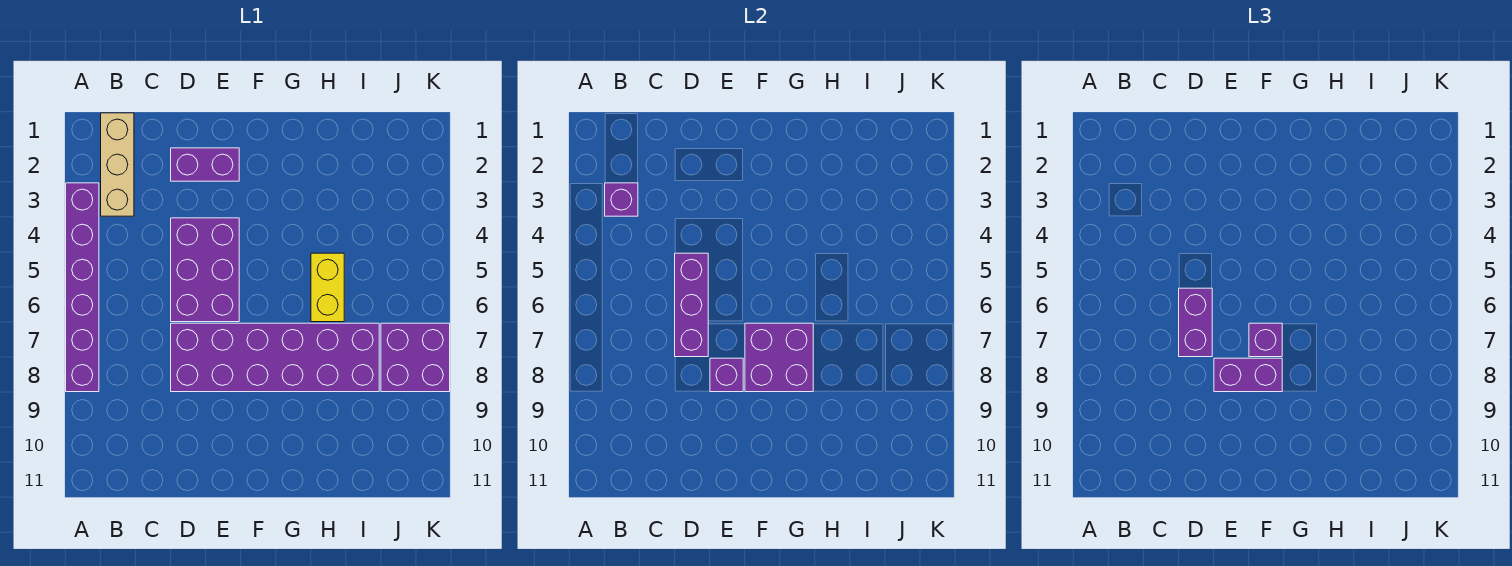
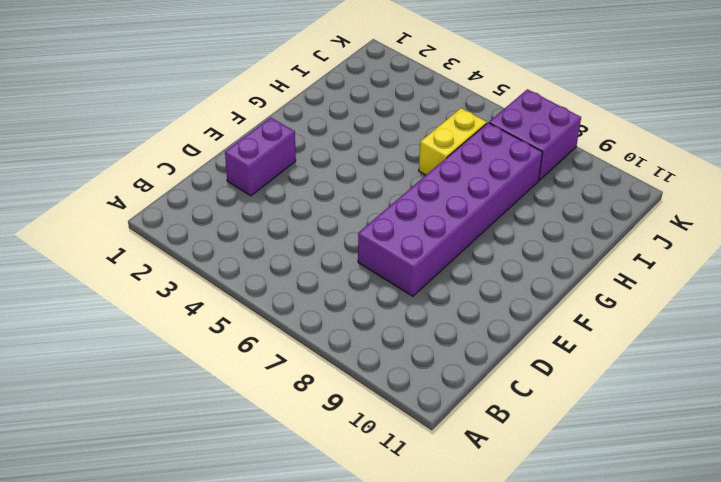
yellow 1x2 brick [419,108,487,175] -> yellow 1x2 brick turned to [311,253,344,322]
none -> purple 1x6 brick [66,183,99,392]
none -> tan 1x3 brick [101,113,134,216]
none -> purple 2x3 brick [171,218,239,322]

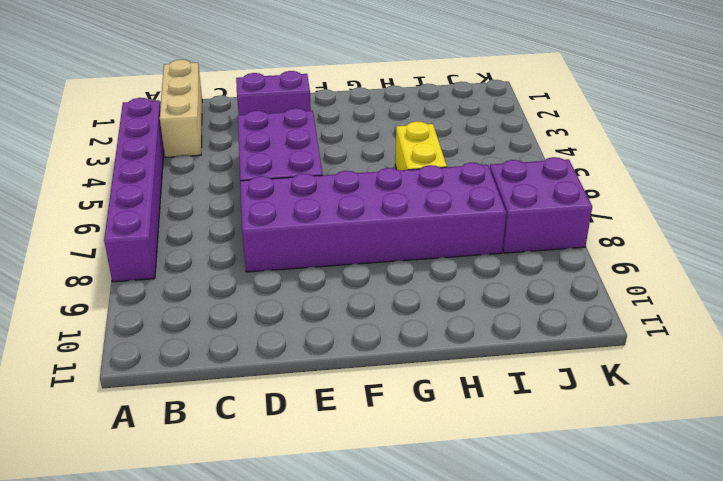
none -> purple 1x1 brick [605,183,638,216]
none -> purple 1x3 brick [675,253,708,357]
none -> purple 1x1 brick [710,358,743,392]

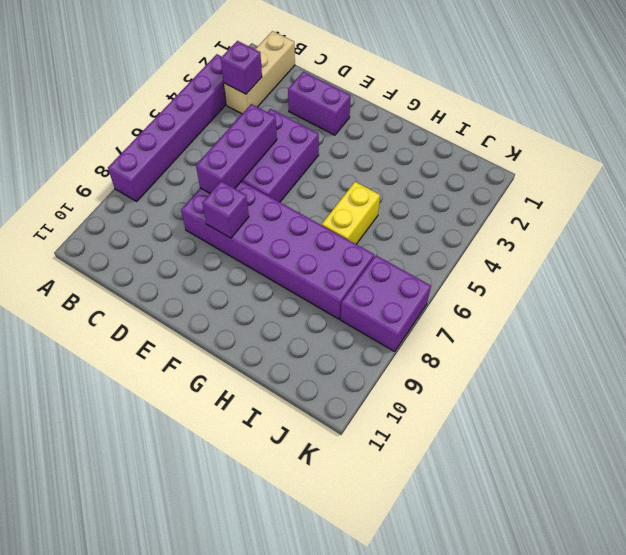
none -> purple 2x2 brick [745,323,813,392]
none -> purple 1x2 brick [1179,288,1212,357]
none -> purple 1x2 brick [1214,358,1282,392]

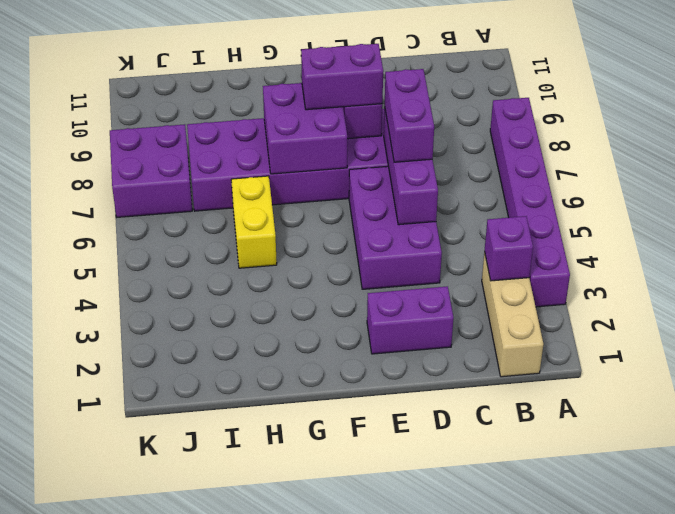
none -> purple 1x1 brick [1249,323,1282,357]

